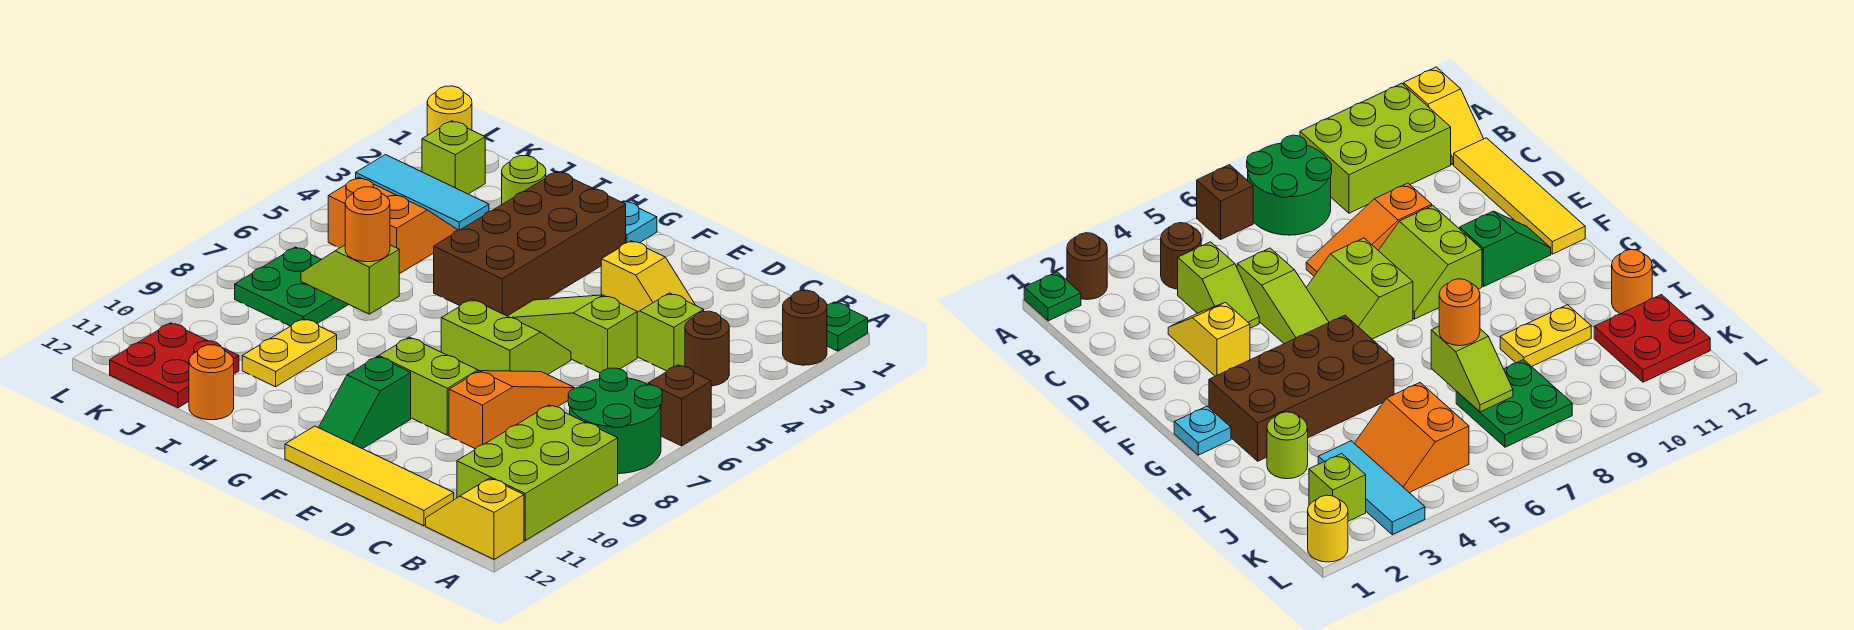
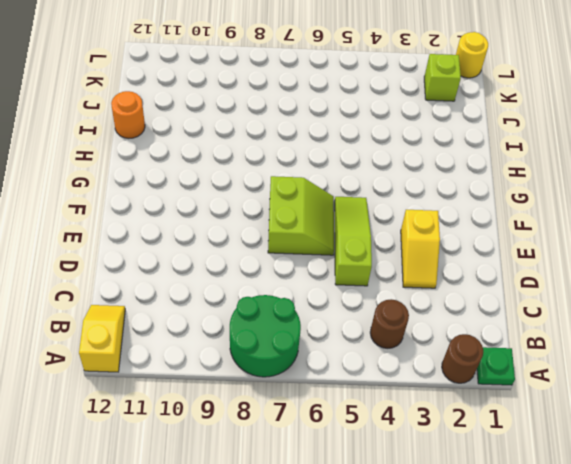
none -> brown 1x1 brick [648,365,711,446]
none -> lime 2x3 brick [457,405,618,540]
none -> lime 1x2 slope [637,293,704,371]

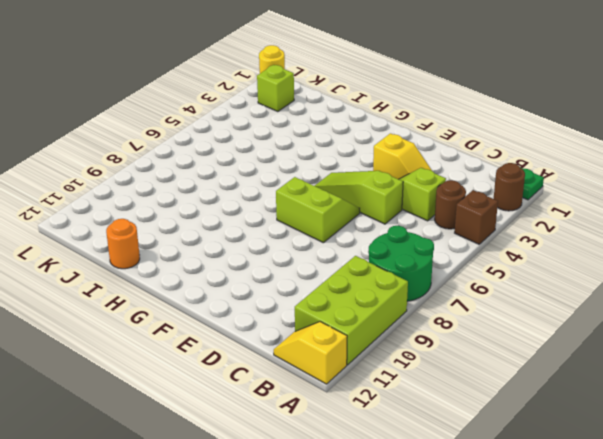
brown 1x1 brick [455,190,498,244] -> brown 1x1 brick moved to [648,365,711,446]
none -> yellow 1x4 tile [285,426,454,526]
none -> orange 1x3 slope [449,371,575,449]
none -> lime 2x2 slope [379,337,479,435]

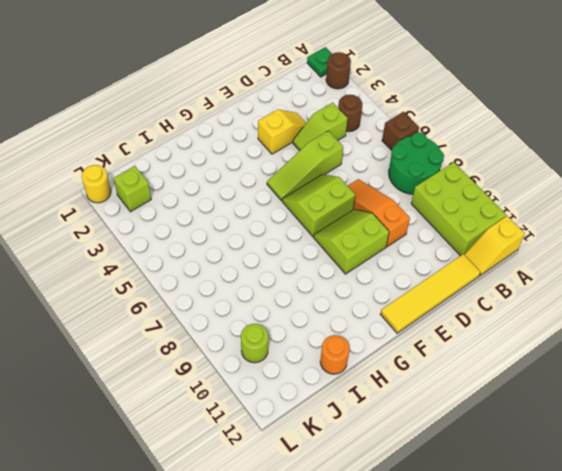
lime 1x1 round brick [241,324,268,363] -> lime 1x1 round brick moved to [502,156,546,204]
none -> green 1x2 slope [319,357,411,449]
none -> cyan 1x1 plate [622,201,657,243]
none -> brown 2x4 brick [434,171,626,316]

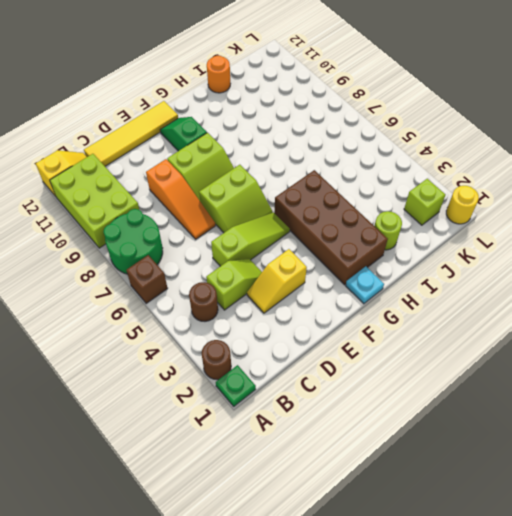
none -> yellow 1x2 plate [242,319,337,387]
none -> cyan 1x3 tile [356,155,489,230]
none -> orange 2x2 slope [328,177,458,274]

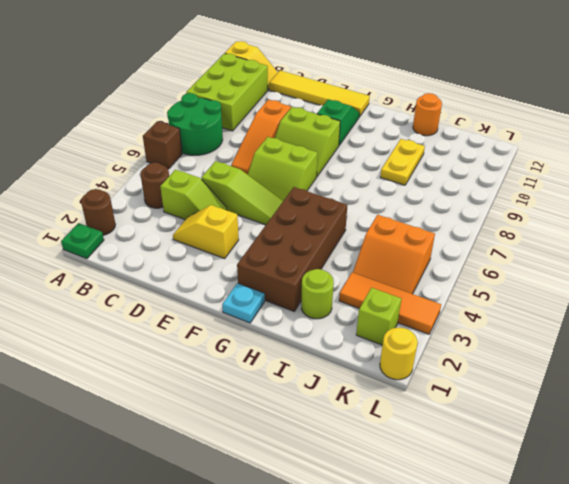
orange 1x3 tile [339,273,441,334] -> cyan 1x3 tile [356,155,489,230]
none -> green 2x2 plate [235,247,349,326]
none -> red 2x2 plate [110,323,239,408]
none -> lime 1x2 slope [301,245,399,314]

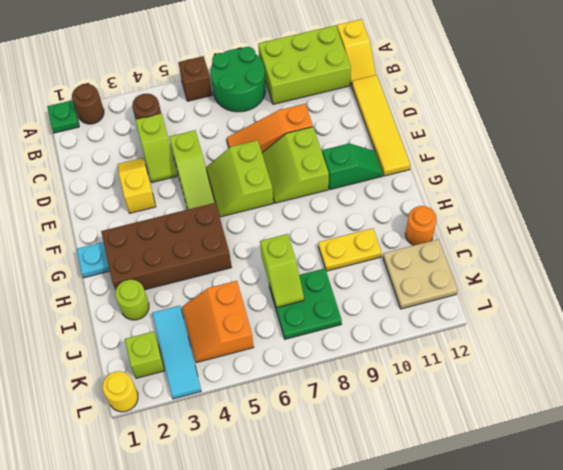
tan 2x2 plate [383,239,457,309] -> red 2x2 plate [110,323,239,408]
none -> orange 1x1 round brick [345,187,390,262]

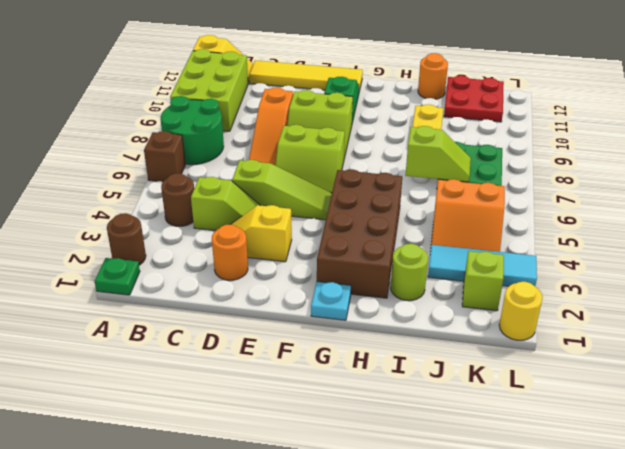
orange 1x1 round brick [212,224,248,280] -> orange 1x1 round brick moved to [345,187,390,262]

